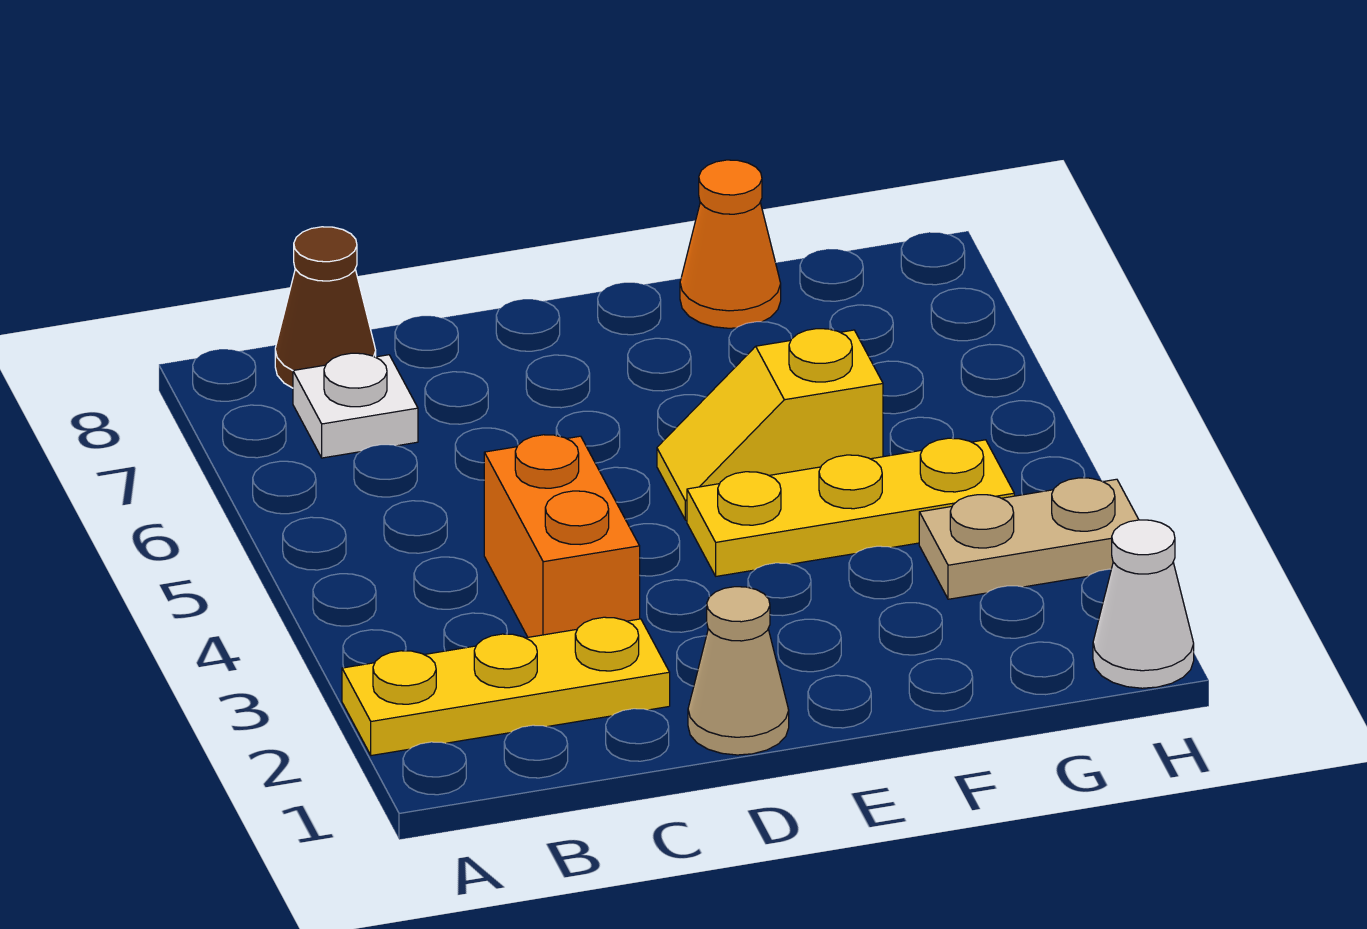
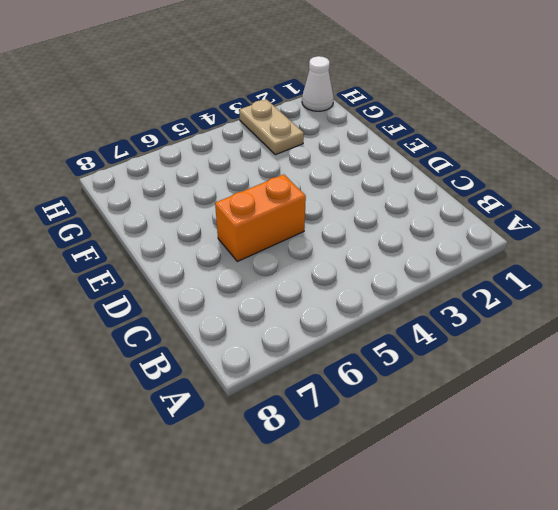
orange 1x2 brick [215,174,306,262] -> orange 1x2 brick moved to [484,435,640,637]
none -> yellow 1x3 plate [342,617,670,756]
none -> white 1x1 plate [293,353,418,458]

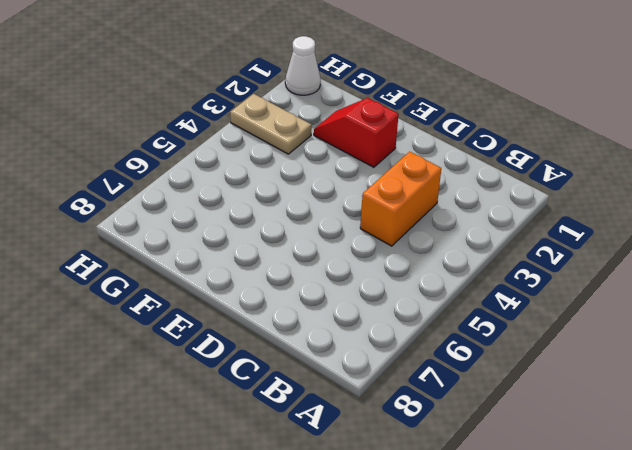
red 1x2 slope [314,98,399,167] -> none
none -> yellow 1x3 plate [342,617,670,756]
none -> white 1x1 plate [293,353,418,458]

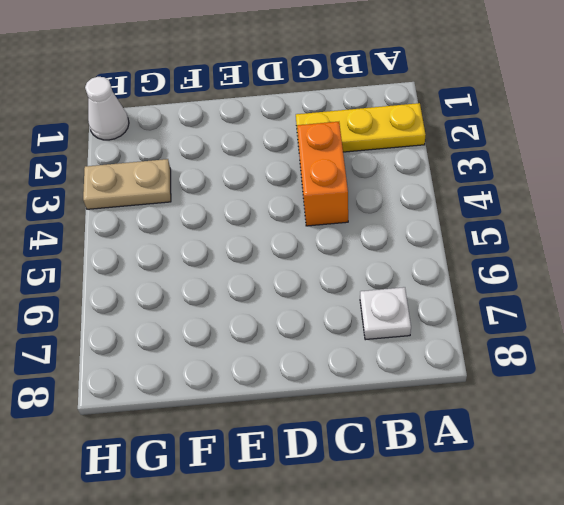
none -> brown 1x1 cone [275,227,376,388]
none -> tan 1x1 cone [688,587,789,755]

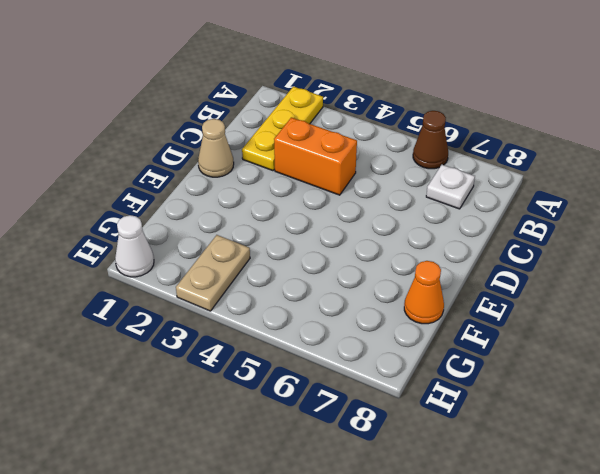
brown 1x1 cone [413,111,448,169] -> brown 1x1 cone moved to [275,227,376,388]
none -> yellow 1x3 plate [687,438,1014,576]
none -> yellow 1x2 slope [657,329,883,520]

